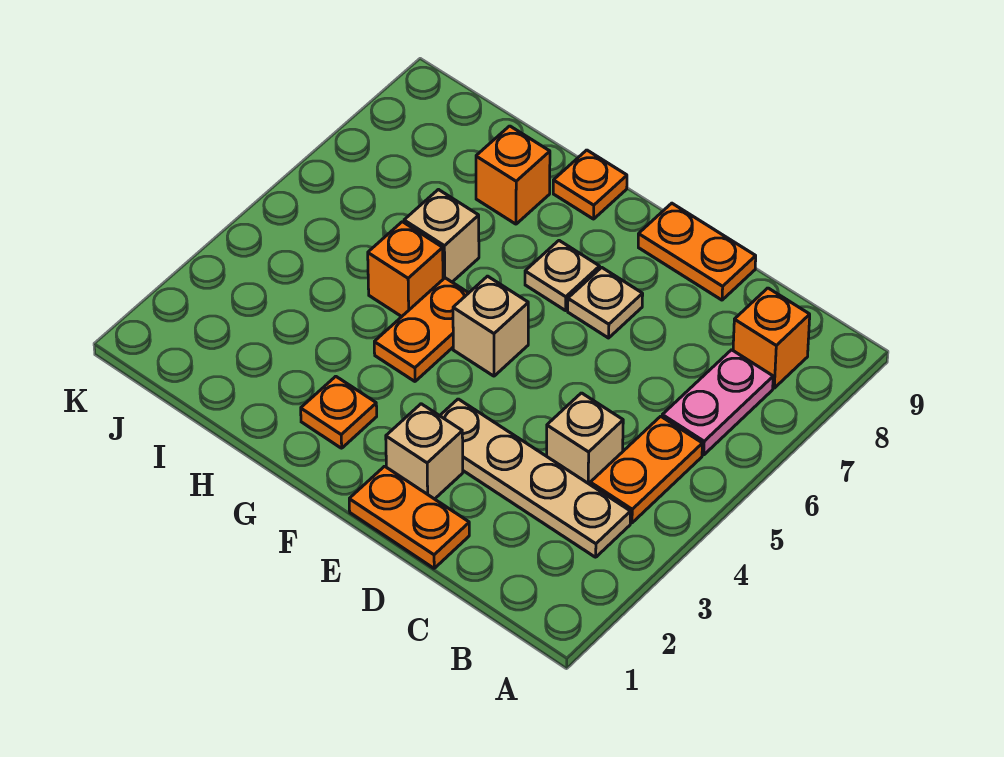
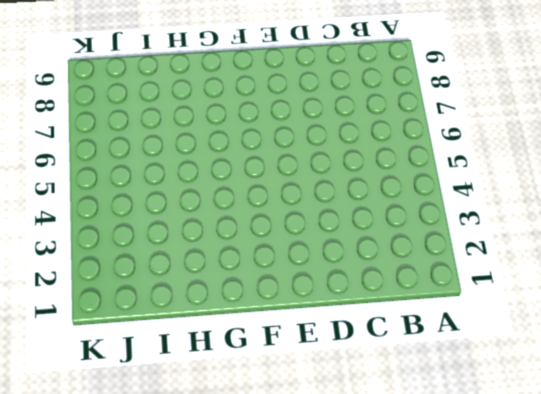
none -> tan 1x4 plate [440,399,631,557]
none -> orange 1x2 plate [590,416,702,523]
none -> pink 1x2 plate [662,350,773,455]

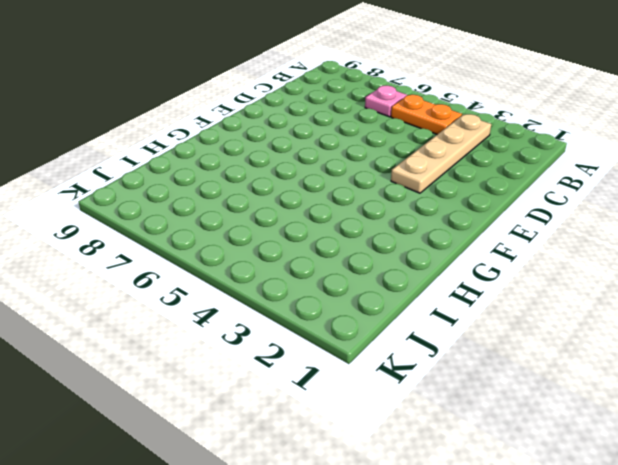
pink 1x1 plate [365,86,407,117] -> pink 1x2 plate [662,350,773,455]
none -> orange 1x1 brick [733,288,810,388]
none -> tan 1x1 brick [547,393,623,484]
none -> orange 1x2 plate [349,466,469,568]

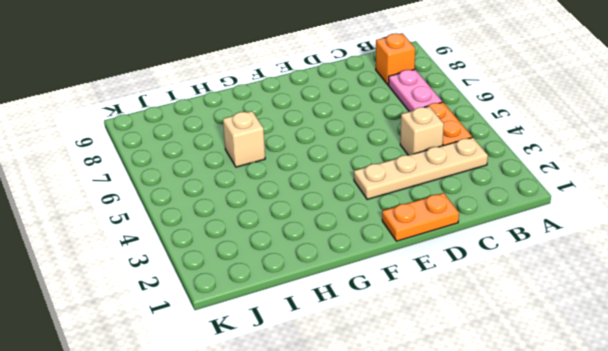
none -> orange 1x2 plate [638,203,756,300]
none -> tan 1x1 brick [386,404,463,499]
none -> tan 1x1 plate [568,267,643,338]

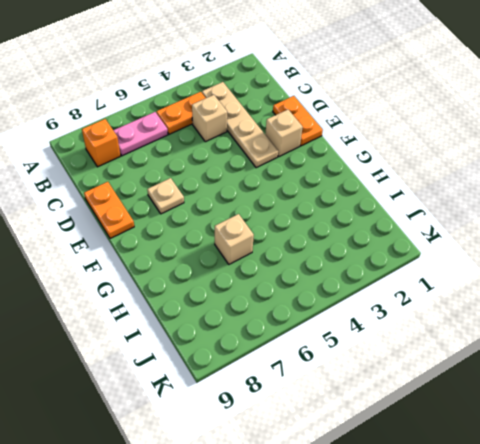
none -> tan 1x1 brick [453,276,528,376]
none -> tan 1x1 plate [525,241,600,311]
none -> orange 1x1 plate [301,376,377,448]

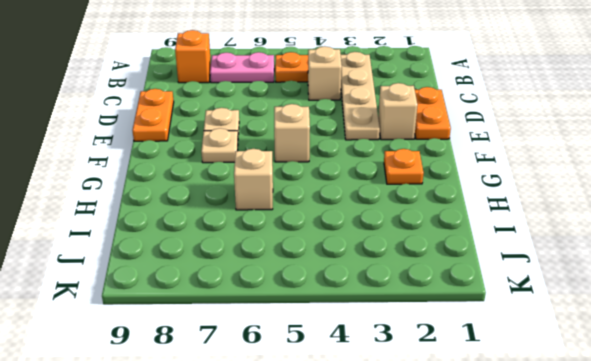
none -> orange 1x2 plate [374,278,468,381]
none -> orange 1x1 plate [553,150,627,219]
none -> orange 1x1 brick [368,222,443,317]

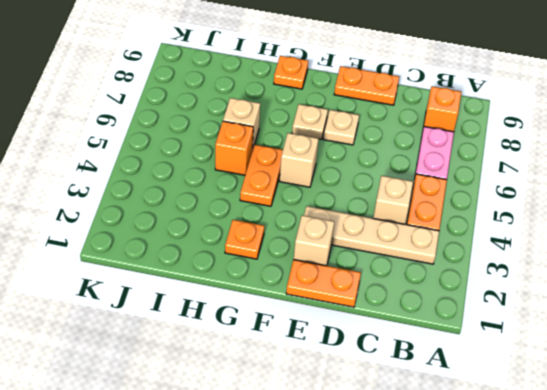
none -> orange 1x1 brick [476,126,550,224]

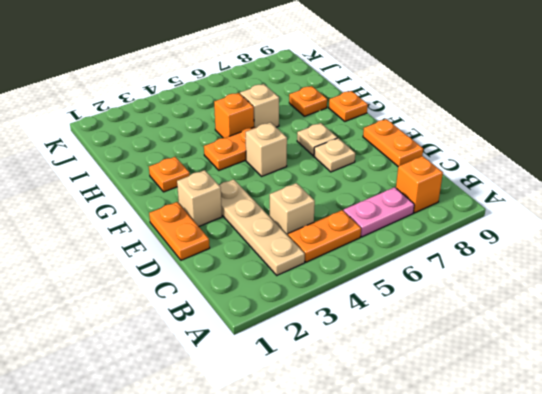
orange 1x1 plate [289,86,327,116] -> orange 1x1 brick [476,126,550,224]

